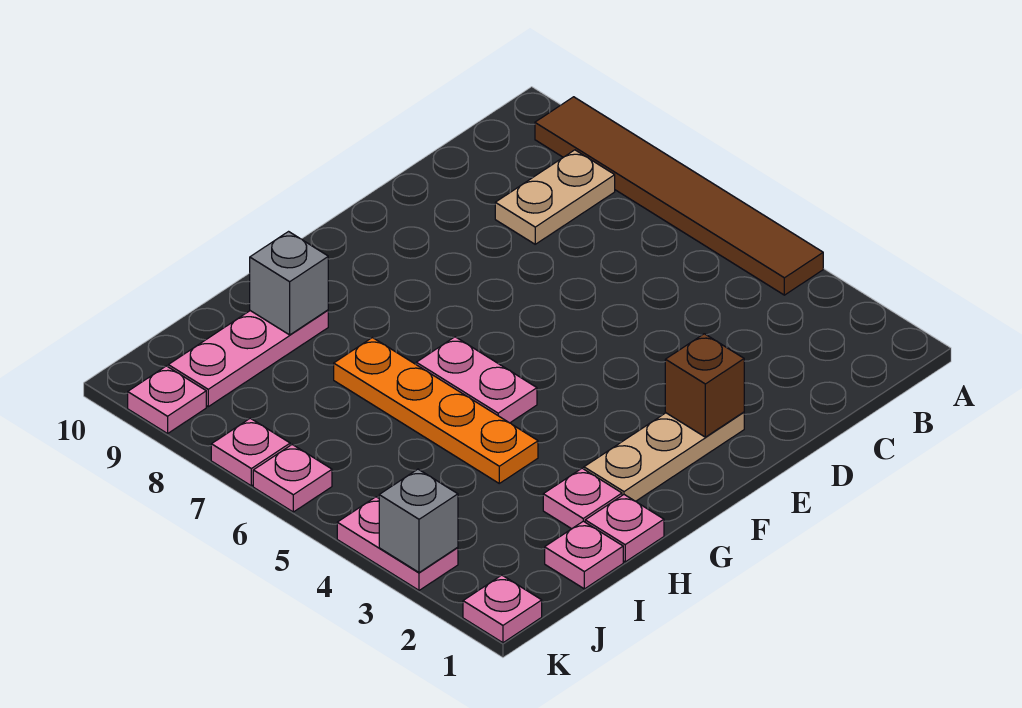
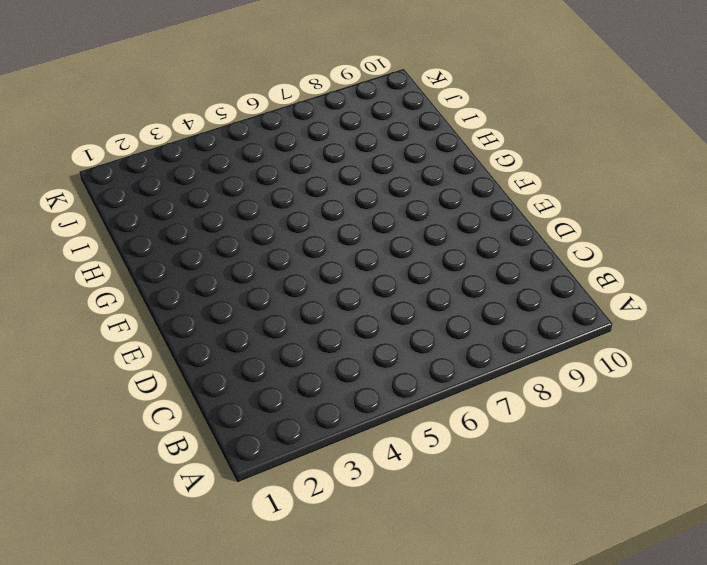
none -> brown 1x6 tile [535,97,823,295]
none -> tan 1x2 plate [495,150,615,244]
none -> tan 1x3 plate [584,412,744,501]

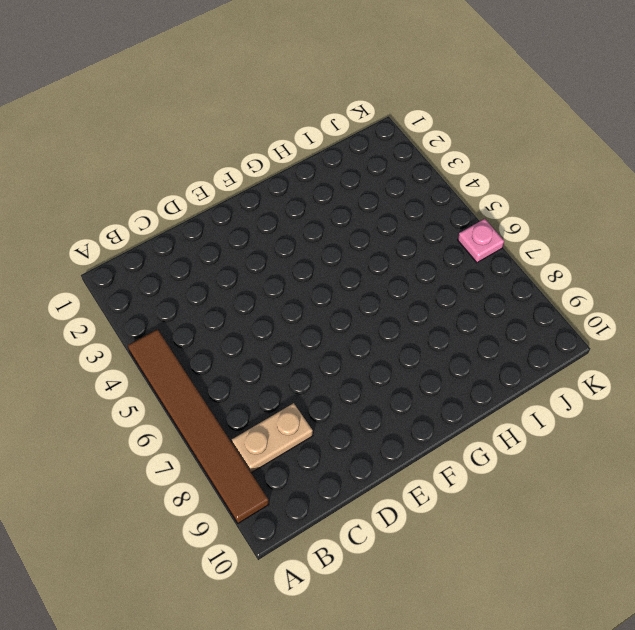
none -> tan 1x3 plate [584,412,744,501]
none -> pink 1x2 plate [416,337,537,423]
none -> pink 1x1 plate [585,495,664,562]

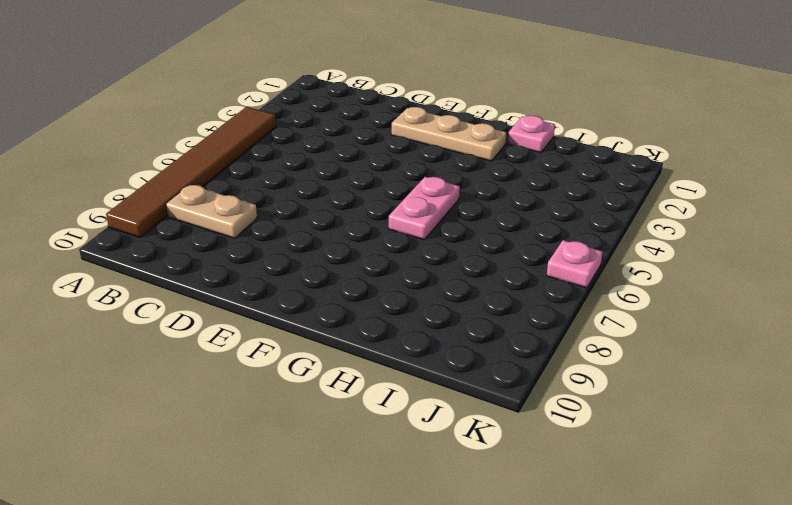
none -> pink 1x1 plate [543,468,622,529]
none -> orange 1x4 plate [334,338,538,483]
none -> pink 1x3 plate [168,310,328,407]

